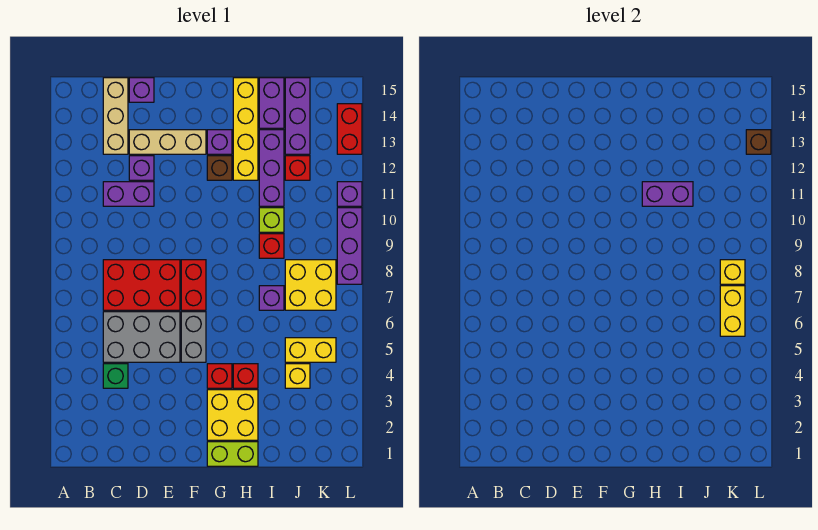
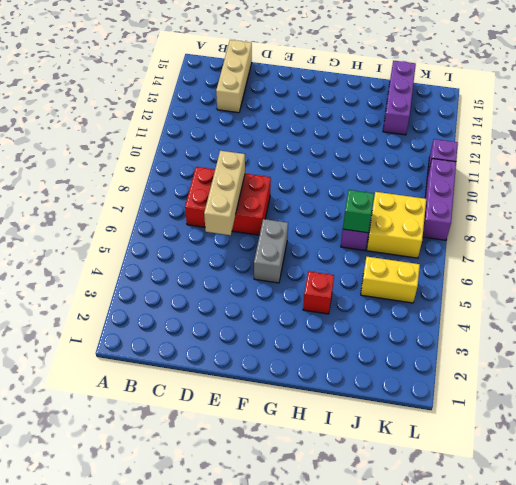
tan 1x3 brick [204,151,245,235] -> tan 1x3 brick turned to [129,130,206,154]
green 1x1 brick [343,190,374,233] -> green 1x1 brick moved to [103,364,128,388]
none -> grey 2x3 brick [103,312,180,362]
none -> purple 1x2 brick [103,182,154,206]
none -> purple 1x1 brick [129,156,154,180]
none -> purple 1x1 brick [129,78,154,102]

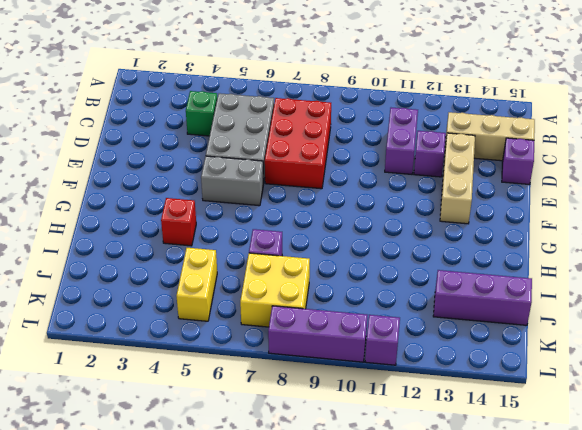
none -> red 1x2 brick [181,260,206,310]
none -> lime 1x2 brick [207,442,258,466]
none -> yellow 2x2 brick [207,390,258,440]
none -> red 1x1 brick [207,364,232,388]

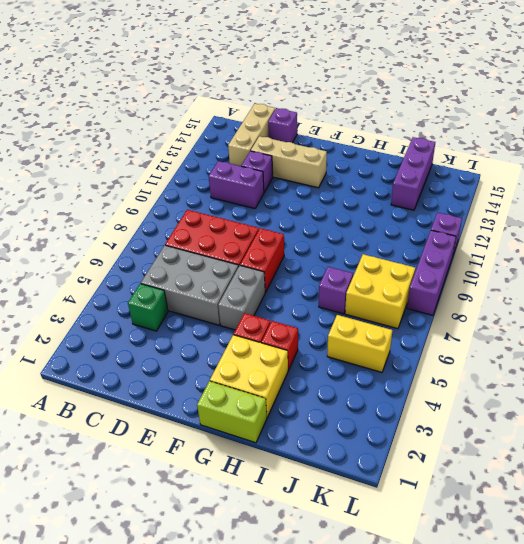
none -> brown 1x1 brick [207,156,232,180]
none -> purple 1x1 brick [207,130,232,154]
none -> yellow 1x4 brick [233,78,258,180]
none -> red 1x1 brick [259,234,284,258]

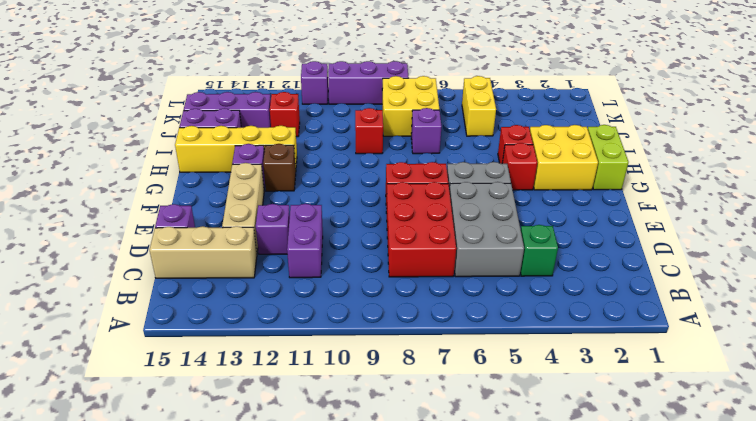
none -> lime 1x1 brick [259,208,284,232]
none -> purple 1x3 brick [259,130,284,206]
none -> yellow 1x1 brick [285,364,310,388]
none -> red 1x2 brick [337,104,362,154]

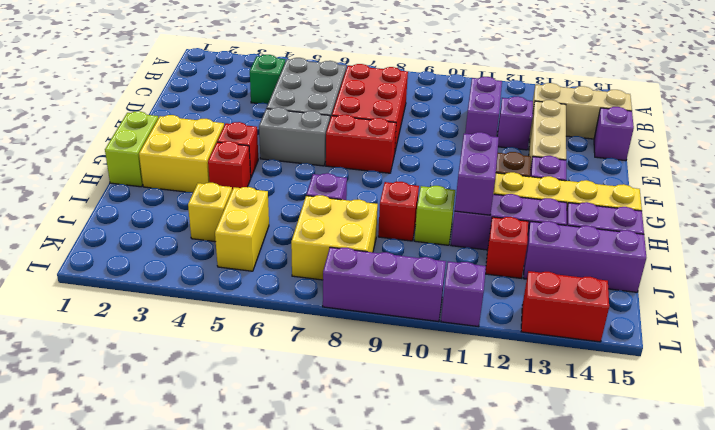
none -> yellow 1x2 brick [720,286,745,336]
none -> yellow 1x1 brick [720,260,745,284]
none -> brown 1x1 brick [746,130,771,154]

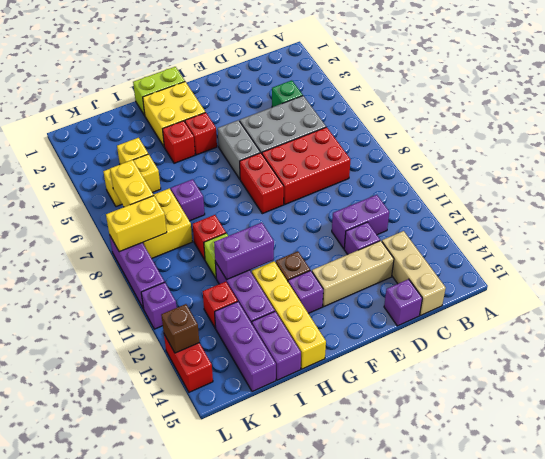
yellow 1x2 brick [106,196,167,252] -> yellow 1x1 brick [720,260,745,284]

